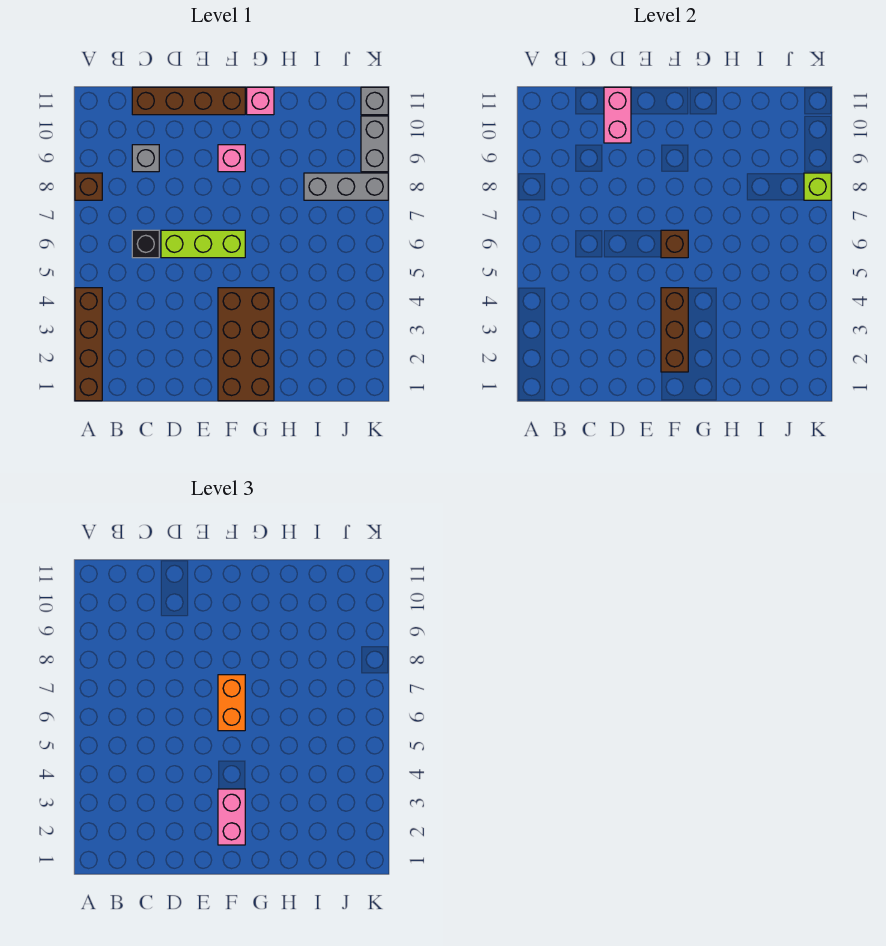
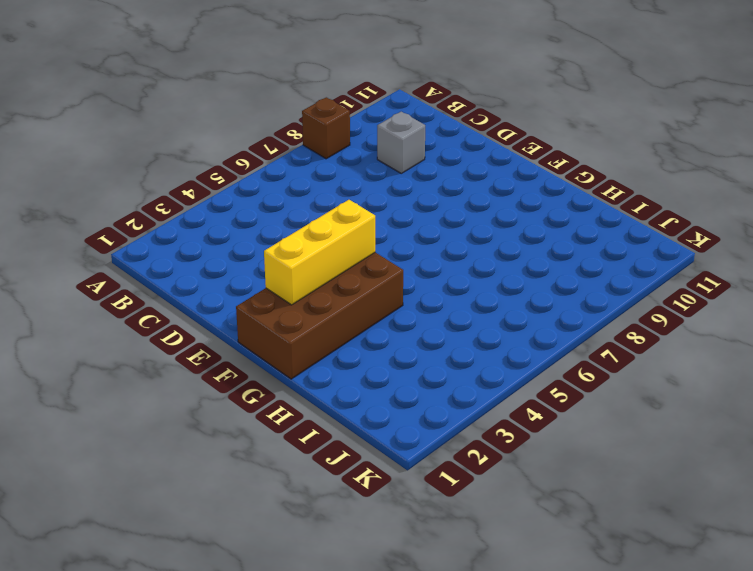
yellow 1x3 brick [264,200,375,305] -> brown 1x3 brick [661,288,688,372]
none -> brown 1x4 brick [75,288,102,401]
none -> black 1x1 brick [132,230,159,258]
none -> brown 1x4 brick [132,87,245,115]

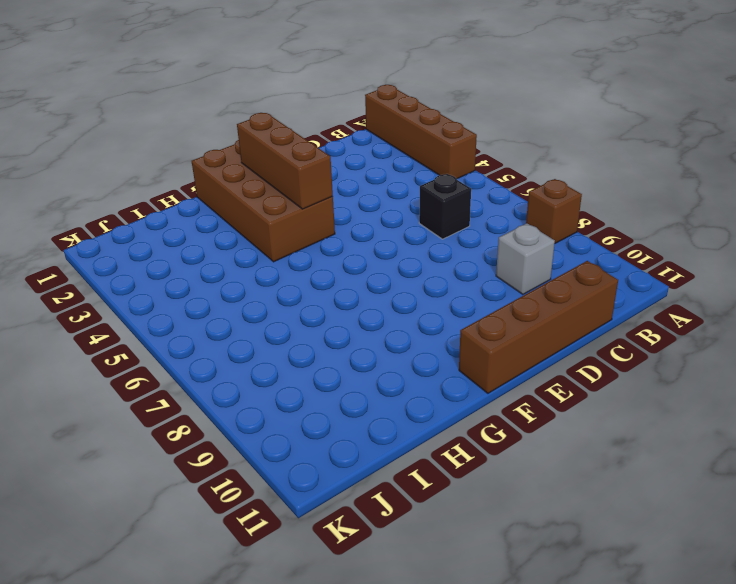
none -> lime 1x3 brick [161,230,245,258]
none -> pink 1x1 brick [218,145,245,172]
none -> pink 1x1 brick [247,87,274,115]

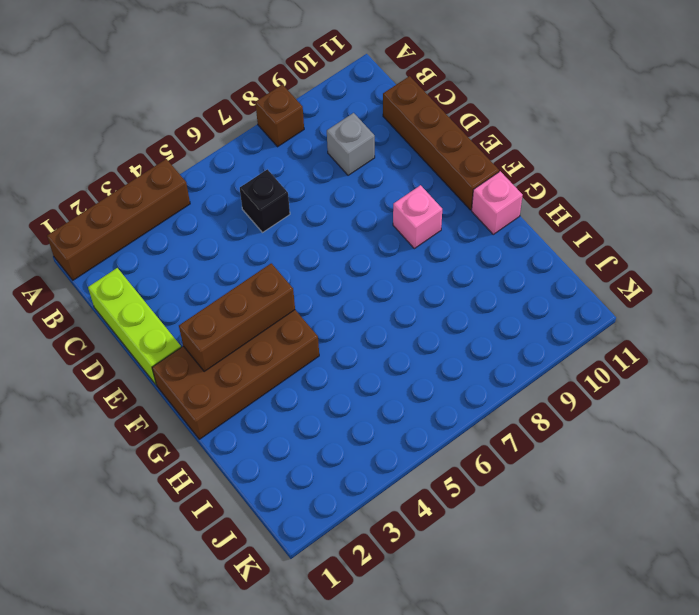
lime 1x3 brick [88,268,181,384] -> lime 1x3 brick moved to [161,230,245,258]
none -> grey 1x3 brick [304,173,388,200]
none -> grey 1x2 brick [361,116,388,172]
none -> grey 1x1 brick [361,87,388,115]

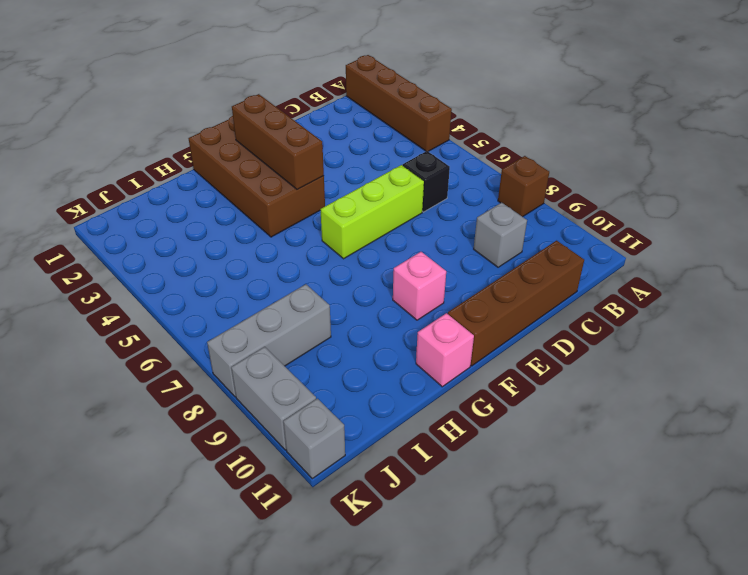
none -> pink 1x2 brick [604,87,631,143]
none -> brown 1x1 brick [661,230,688,258]
none -> lime 1x1 brick [804,173,831,200]

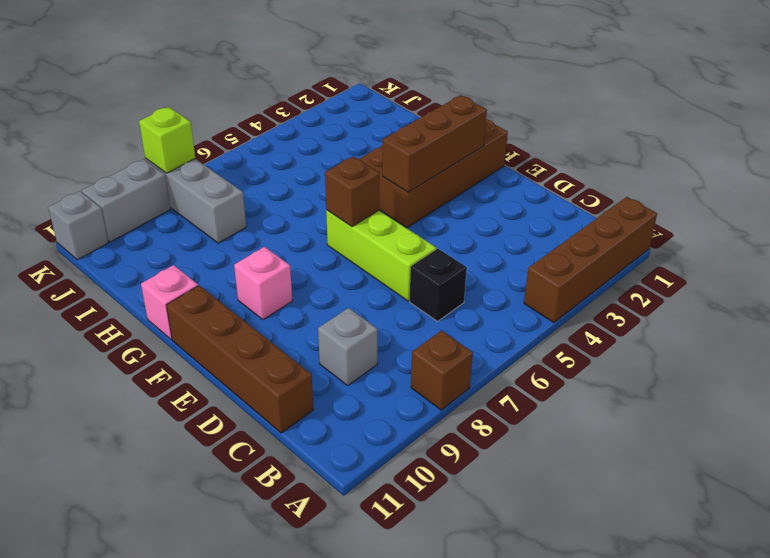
none -> pink 1x2 brick [604,87,631,143]
none -> pink 1x2 brick [218,789,245,845]
none -> orange 1x2 brick [218,675,245,731]

